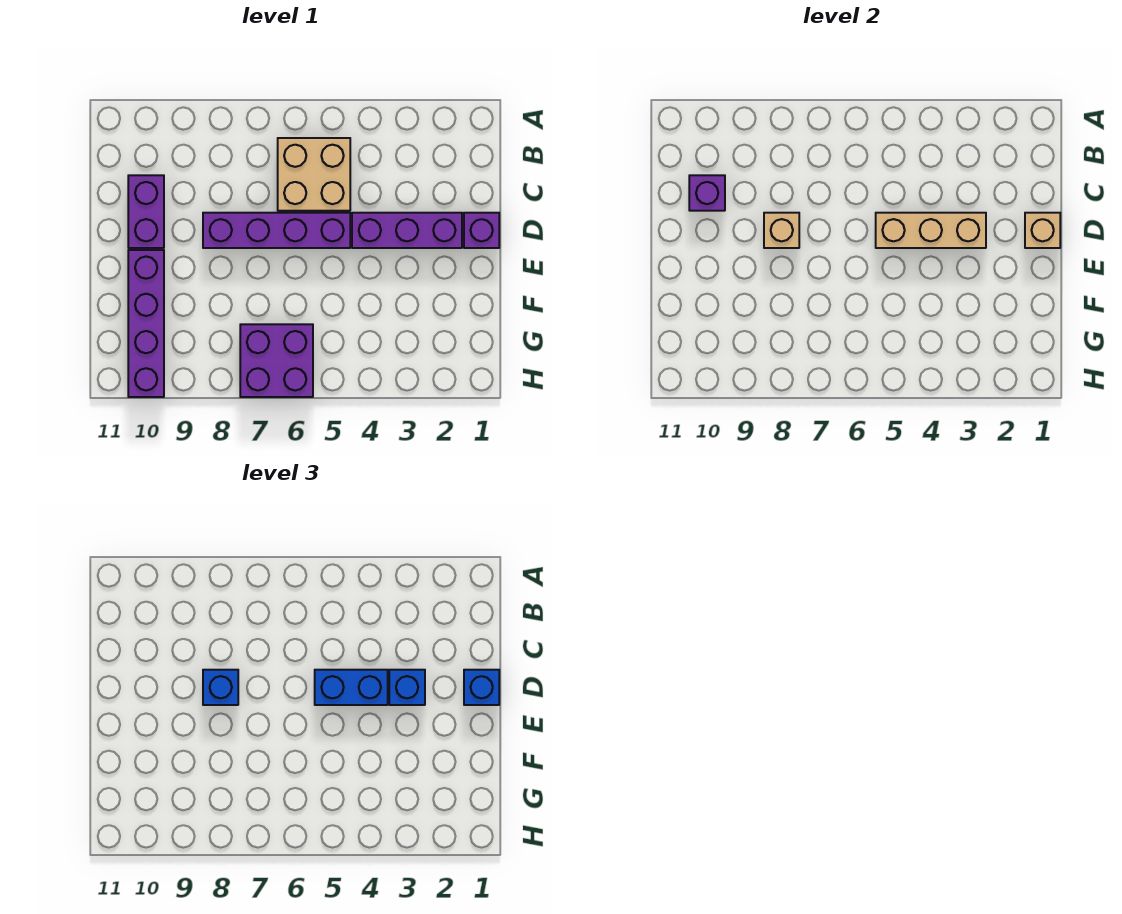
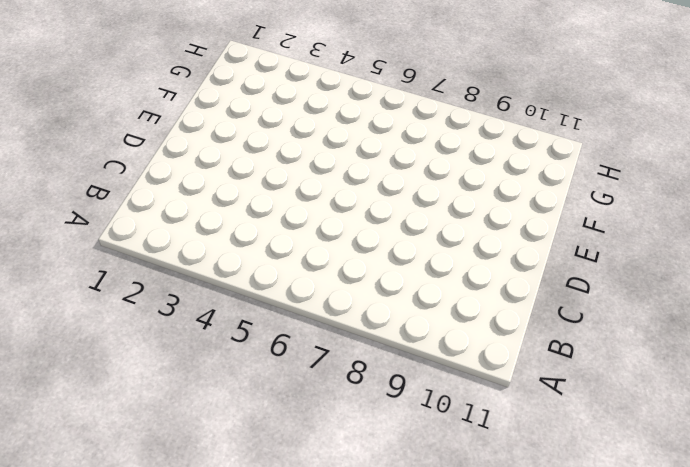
none -> tan 2x2 brick [278,138,350,211]
none -> purple 1x2 brick [128,175,164,248]
none -> purple 1x1 brick [464,213,499,248]

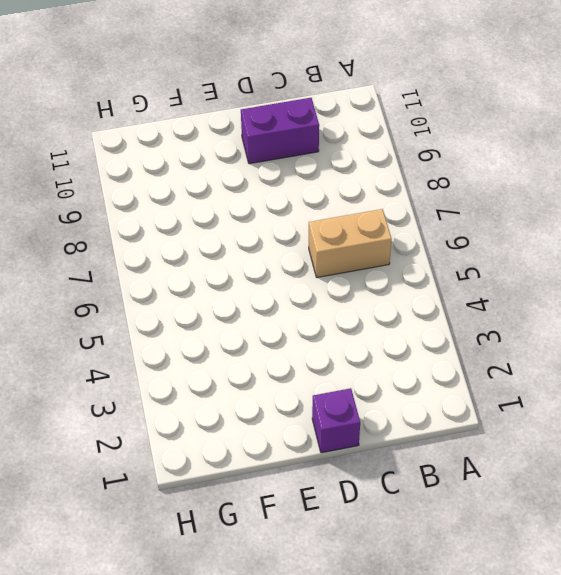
tan 1x2 brick [309,209,391,277] -> tan 2x2 brick [278,138,350,211]
none -> purple 1x3 brick [352,213,462,248]
none -> purple 1x4 brick [203,213,350,248]
none -> purple 1x4 brick [128,250,164,397]

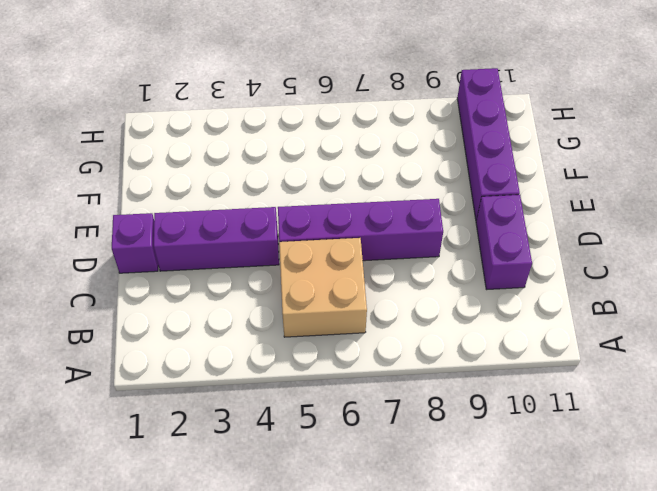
none -> purple 2x2 brick [240,324,313,397]
none -> purple 1x1 brick [689,175,725,211]
none -> tan 1x1 brick [1025,213,1060,248]

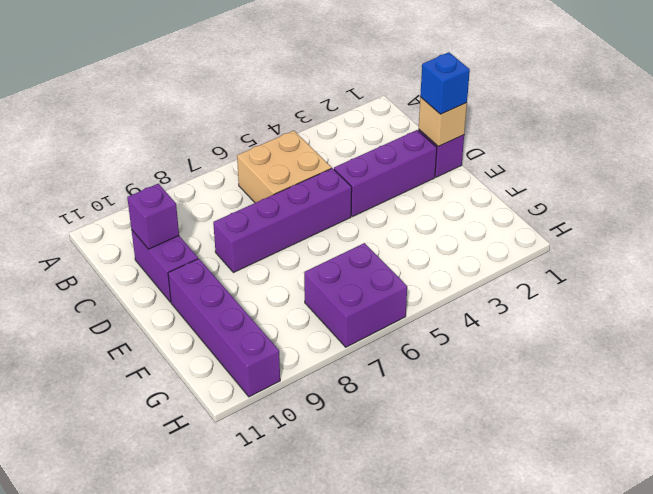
none -> tan 1x3 brick [876,213,986,248]
none -> tan 1x1 brick [764,213,799,248]
none -> blue 1x1 brick [389,670,425,705]

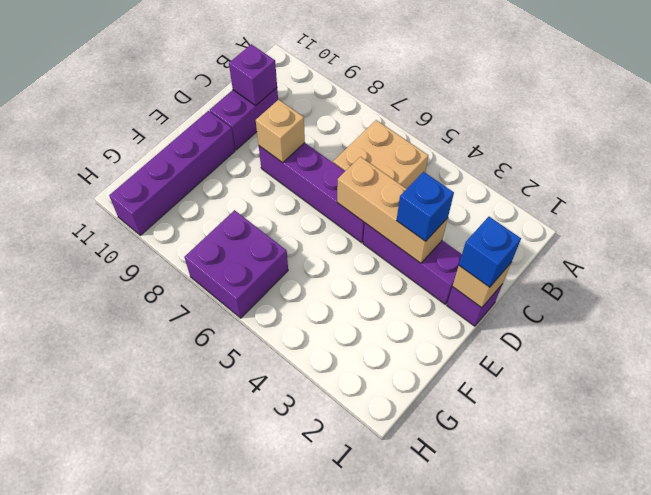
none -> blue 1x2 brick [315,670,388,705]
none -> blue 1x1 brick [203,670,238,705]

